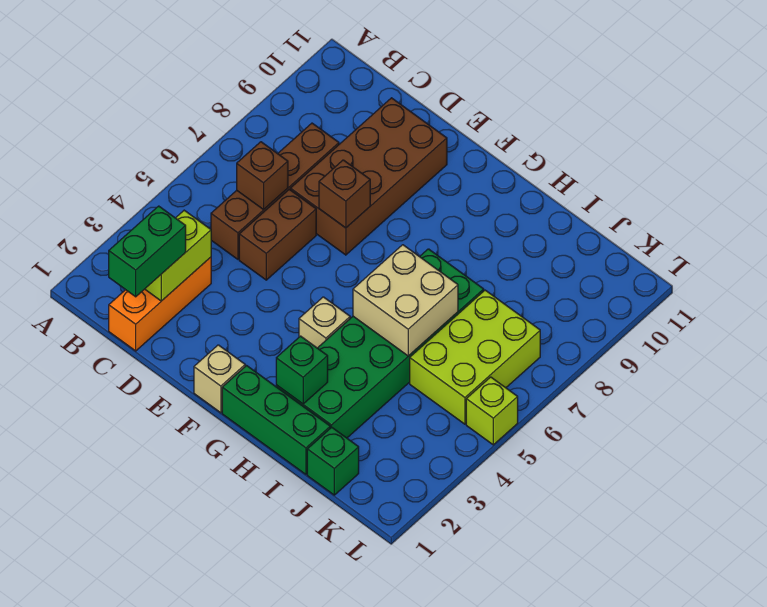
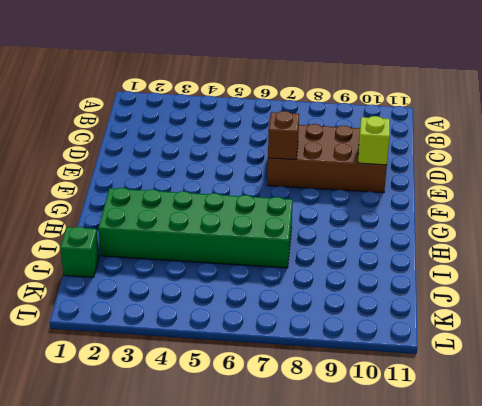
lime 1x1 brick [358,116,390,165] -> lime 1x1 brick moved to [466,377,518,445]
none -> orange 1x3 brick [109,257,211,351]
none -> brown 1x4 brick [211,123,339,259]
none -> brown 1x2 brick [239,189,316,280]

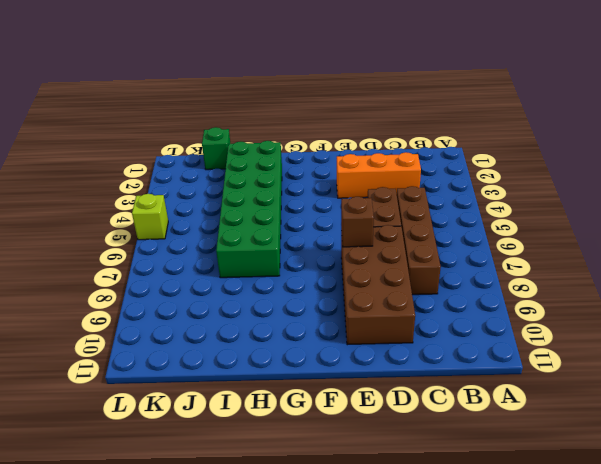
orange 1x3 brick [337,152,421,198] -> orange 1x3 brick turned to [109,257,211,351]
none -> tan 1x1 brick [194,345,245,413]
none -> green 1x3 brick [222,366,330,474]
none -> tan 1x1 brick [299,297,350,348]

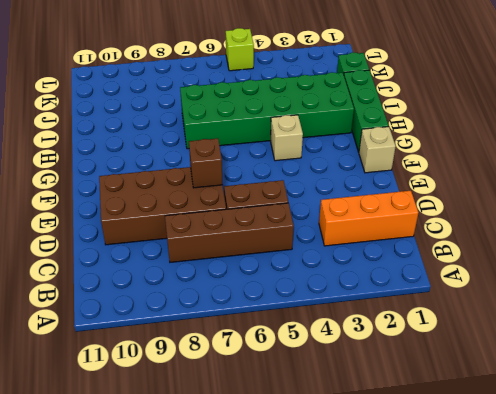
none -> lime 2x3 brick [410,290,540,424]
none -> lime 1x2 brick [145,210,211,301]
none -> brown 1x1 brick [237,142,288,209]

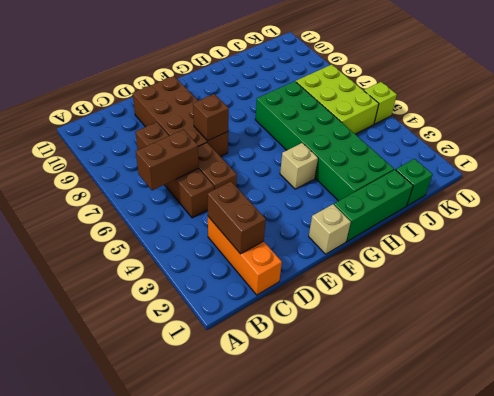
brown 1x2 brick [136,130,199,190] -> brown 1x1 brick [237,142,288,209]
brown 1x2 brick [207,182,266,254] -> lime 1x2 brick [145,210,211,301]
none -> green 1x1 brick [276,336,328,404]
none -> tan 2x2 brick [353,245,458,356]
none -> green 1x2 brick [109,206,186,297]

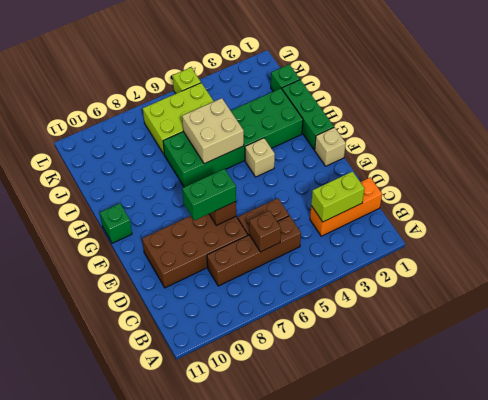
green 1x2 brick [182,169,236,220] -> green 1x2 brick moved to [109,206,186,297]
green 1x1 brick [100,203,132,243] -> green 1x1 brick moved to [276,336,328,404]

